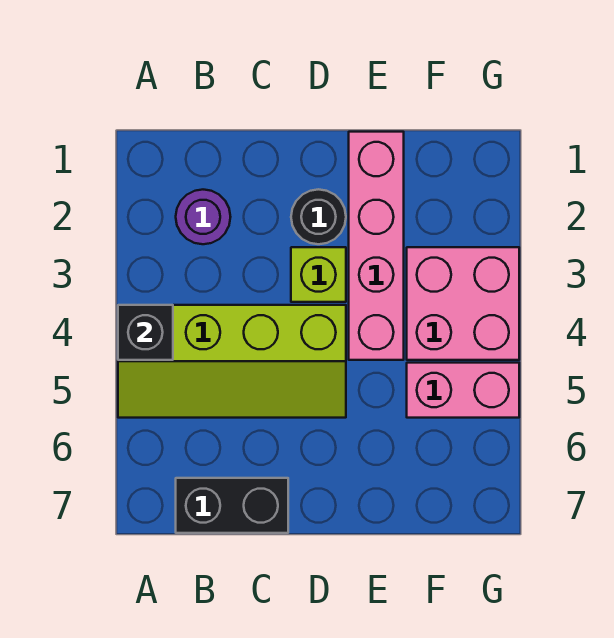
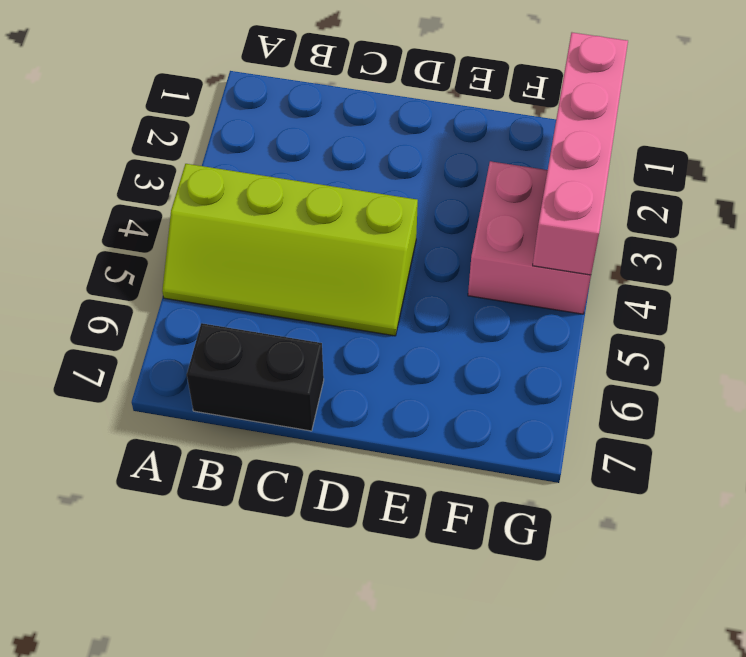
pink 1x4 brick [533,33,628,275] -> pink 1x4 brick moved to [349,132,404,360]
none -> purple 1x1 round brick [176,190,230,244]
none -> black 1x1 round brick [291,189,346,244]

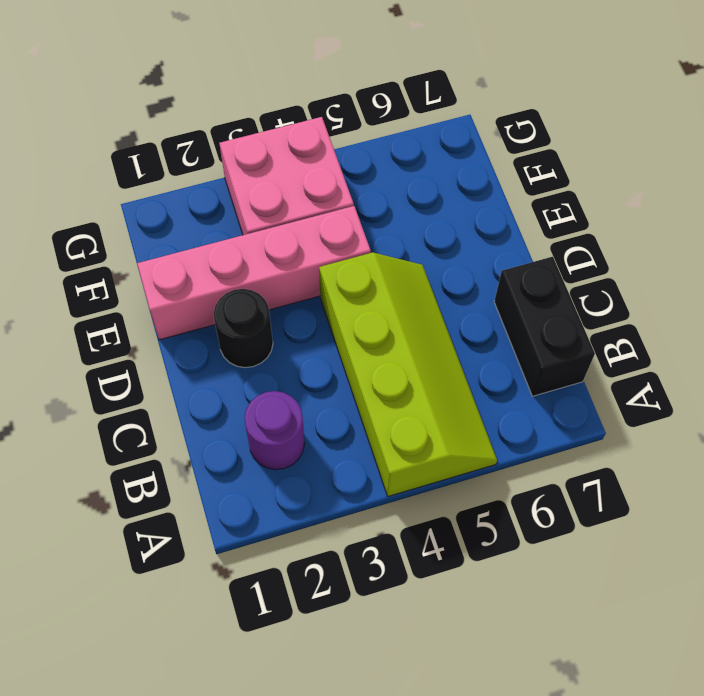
none -> lime 1x1 brick [291,247,346,302]
none -> pink 1x2 brick [407,363,519,418]

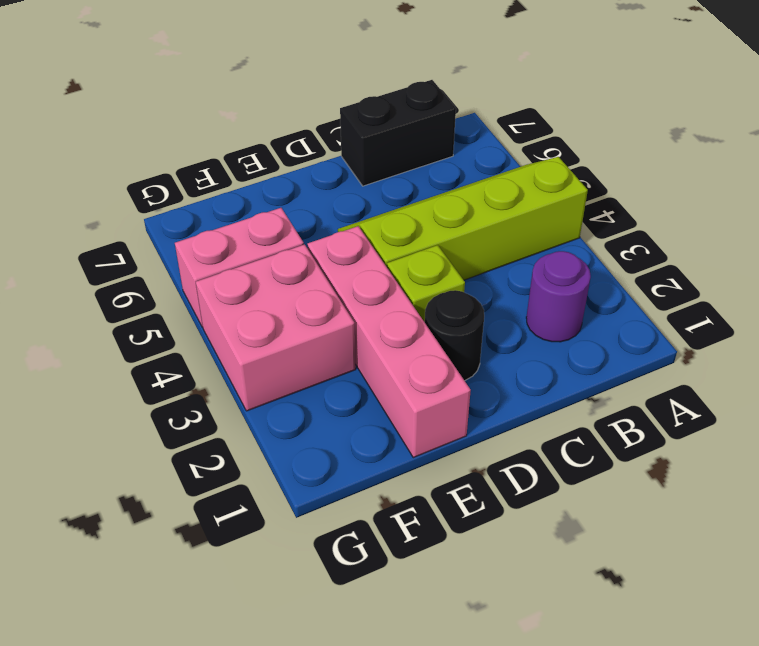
none -> black 1x1 brick [118,305,173,360]

